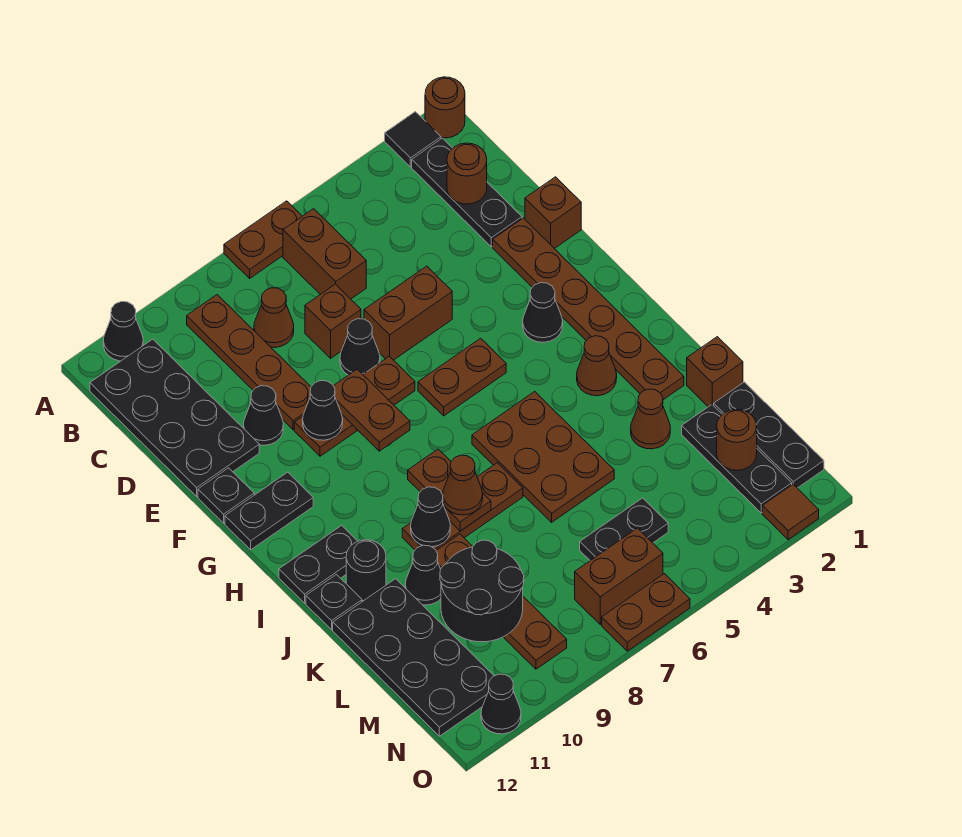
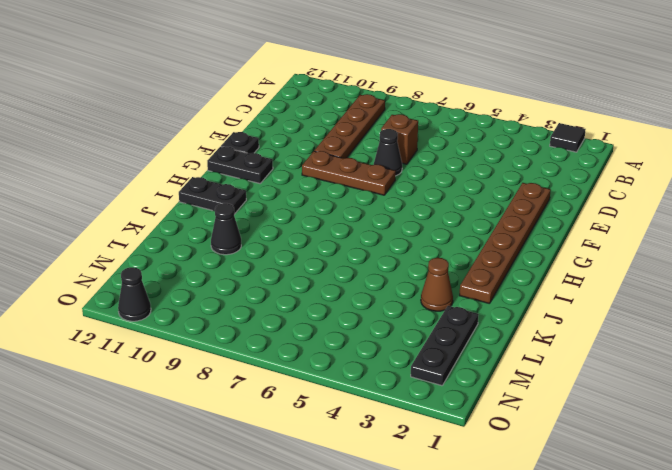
none -> brown 1x1 round brick [425,77,465,138]
none -> brown 1x2 plate [224,201,302,278]
none -> black 1x1 cone [103,302,143,361]
none -> black 1x3 plate [412,138,522,247]

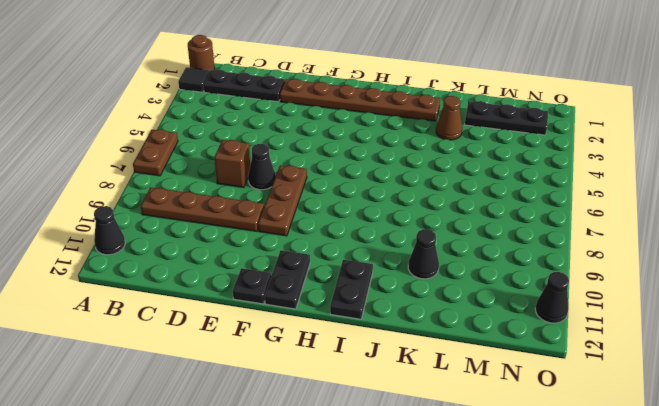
none -> brown 1x2 brick [283,209,366,299]
none -> black 2x4 plate [90,339,259,496]
none -> brown 1x1 cone [254,288,294,348]
none -> brown 1x1 brick [525,177,581,249]

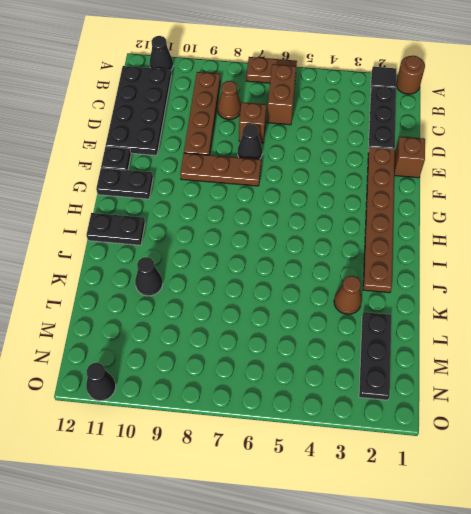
none -> brown 1x2 brick [364,266,452,360]
none -> black 1x1 cone [244,386,283,445]
none -> black 1x1 cone [523,283,563,342]
none -> brown 1x2 plate [418,338,506,416]

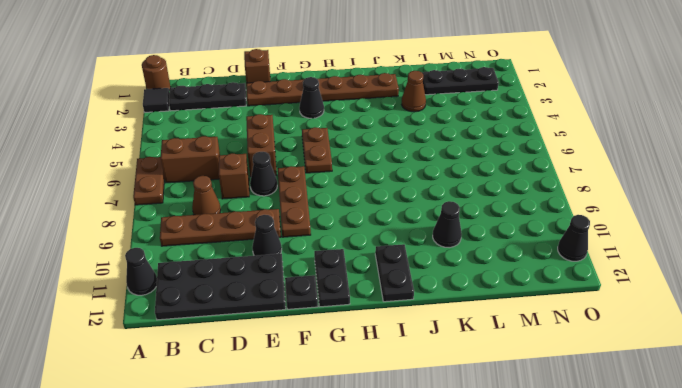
none -> brown 1x1 cone [577,336,617,396]
none -> brown 2x3 plate [472,392,614,522]
none -> brown 1x3 plate [402,463,523,550]
none -> black 1x1 round brick [346,540,386,601]

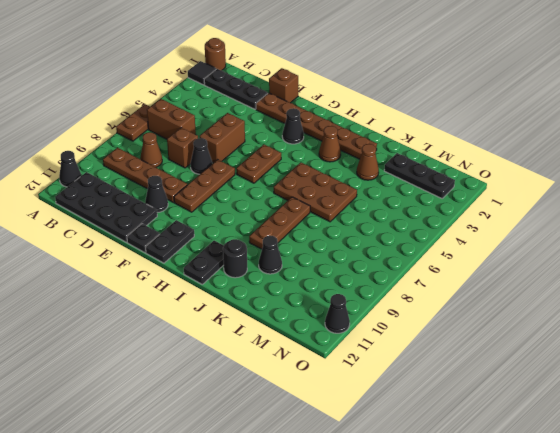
none -> black 1x1 plate [306,574,362,630]
none -> brown 1x1 brick [687,337,743,407]
none -> brown 1x4 plate [436,534,567,669]
none -> black 2x4 plate [333,579,494,736]

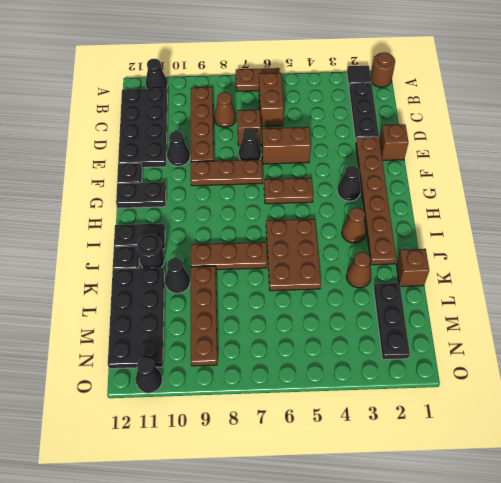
none -> black 1x3 plate [714,382,824,488]
none -> black 1x2 plate [580,498,668,560]
none -> brown 1x2 brick [575,528,663,624]
none -> brown 1x1 tile [762,485,819,540]

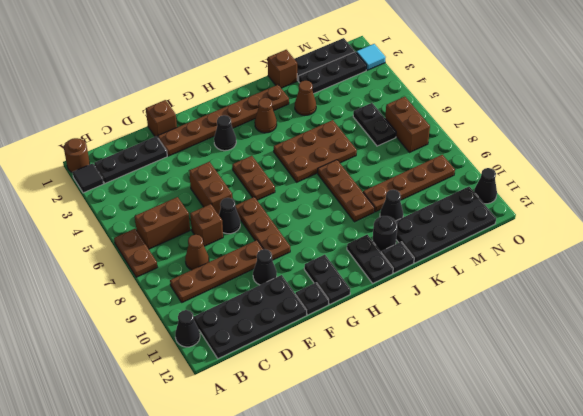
cyan 1x1 tile [356,44,386,70] -> brown 1x1 tile [762,485,819,540]
none -> brown 1x2 plate [602,574,690,651]
none -> brown 1x1 round brick [447,143,487,204]
none -> brown 1x2 plate [334,369,410,451]
none -> black 1x1 cone [303,381,343,440]

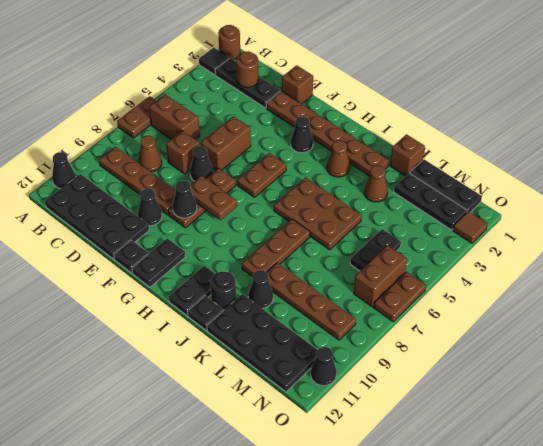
none -> brown 1x2 plate [408,449,491,531]
none -> black 1x1 cone [411,487,450,547]
none -> black 2x2 round brick [440,540,524,642]
none -> brown 1x1 round brick [717,409,757,470]

